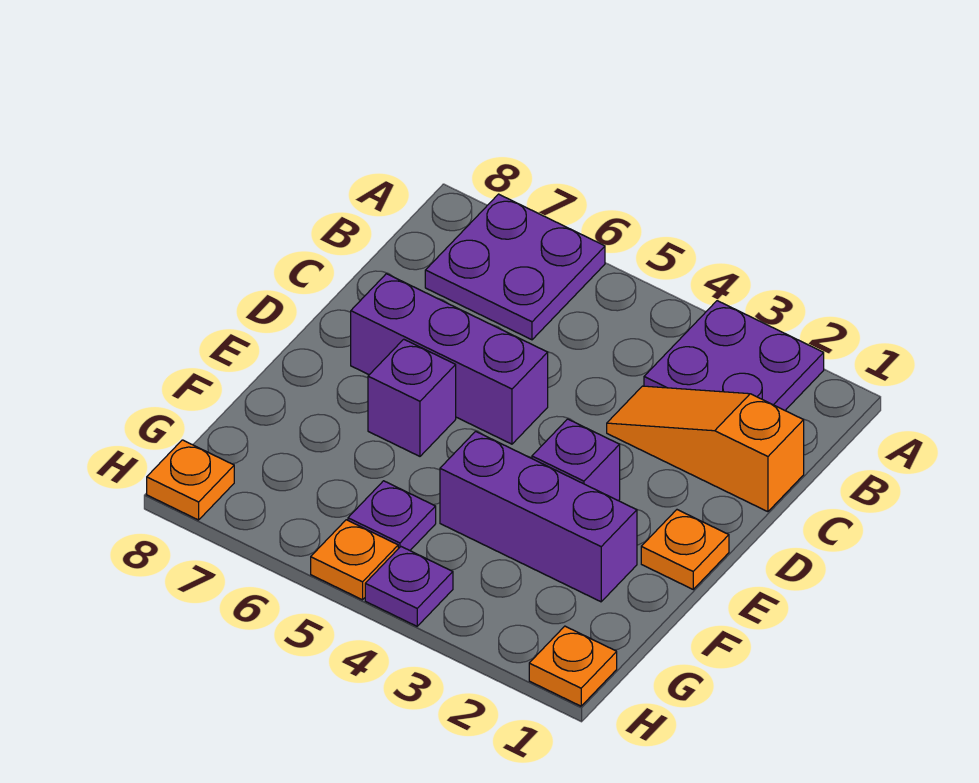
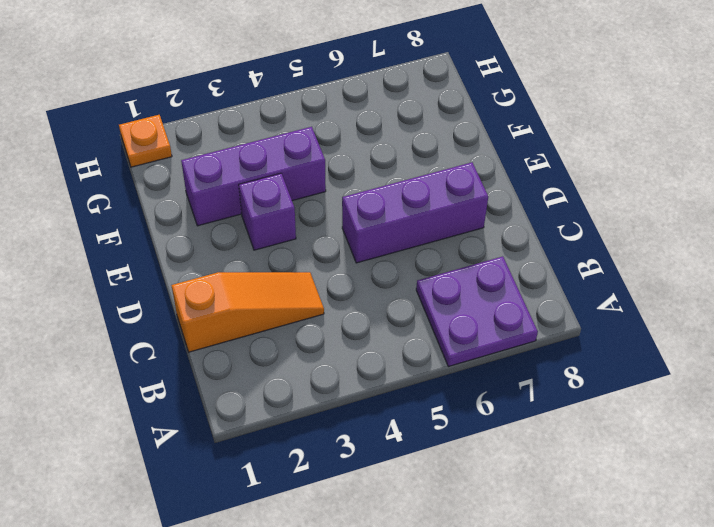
none -> purple 2x2 plate [644,301,824,410]
none -> orange 1x1 plate [641,510,729,589]
none -> purple 1x1 brick [368,339,456,456]

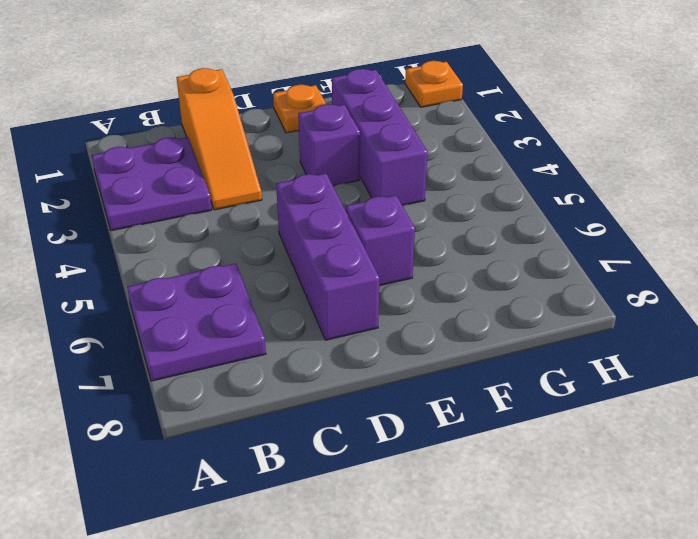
none -> purple 1x1 plate [348,481,436,550]
none -> purple 1x1 plate [365,547,453,626]
none -> orange 1x1 plate [311,520,398,600]

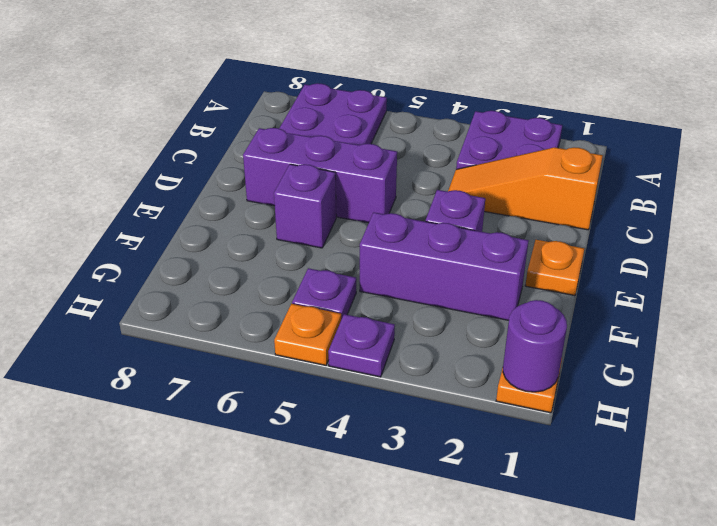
purple 1x1 round brick [503,300,567,392] -> none
none -> orange 1x1 plate [147,440,234,520]

